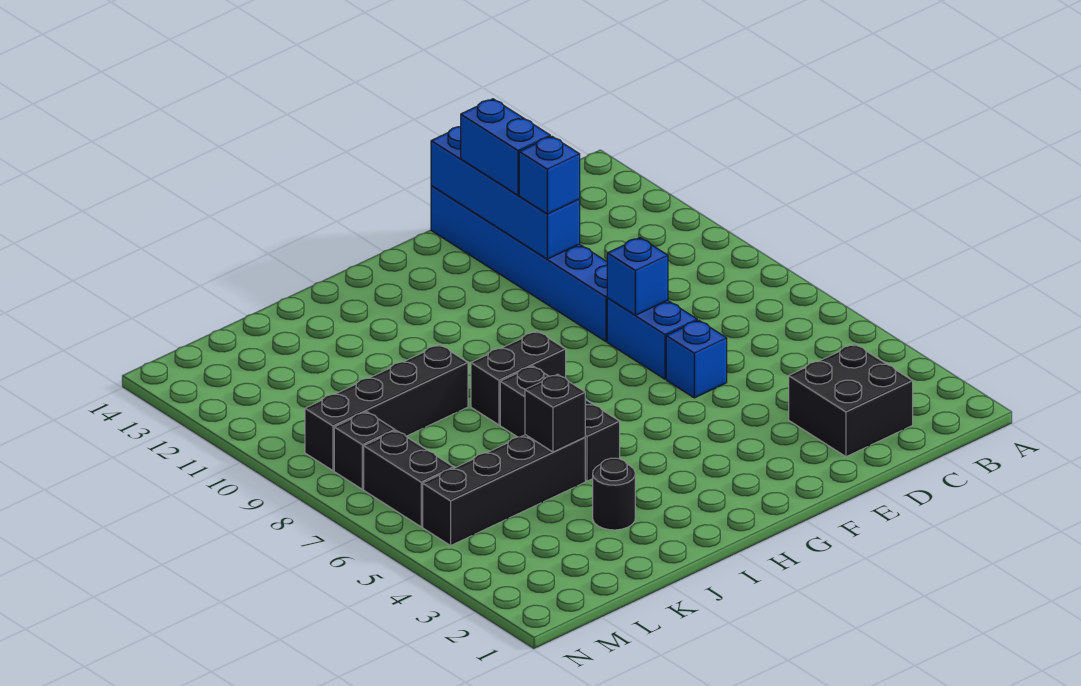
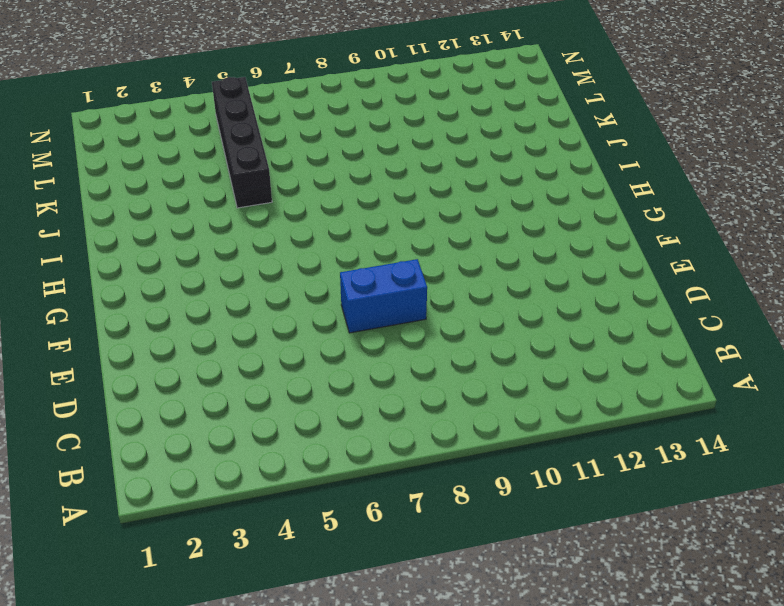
none -> black 2x2 brick [789,344,913,457]
none -> blue 1x1 brick [666,320,727,398]
none -> blue 1x6 brick [431,186,607,342]

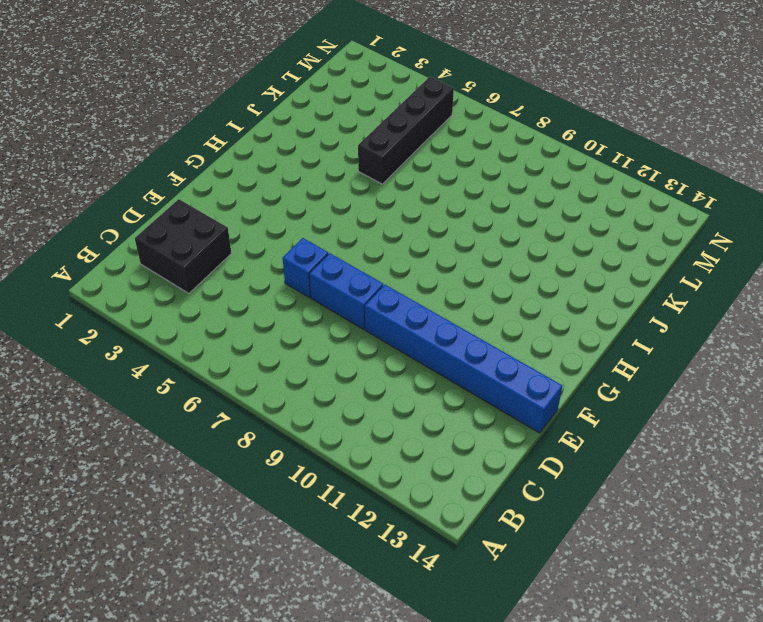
none -> black 1x2 brick [471,331,566,425]
none -> black 1x3 brick [500,366,620,481]
none -> black 1x1 round brick [593,458,635,530]

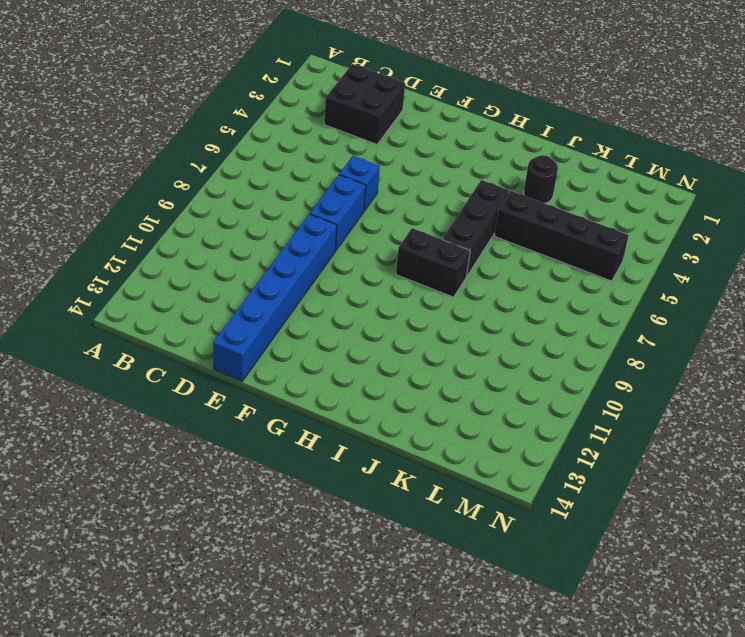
none -> black 1x4 brick [305,345,468,471]
none -> black 1x2 brick [364,431,454,527]
none -> black 1x1 brick [334,412,395,489]

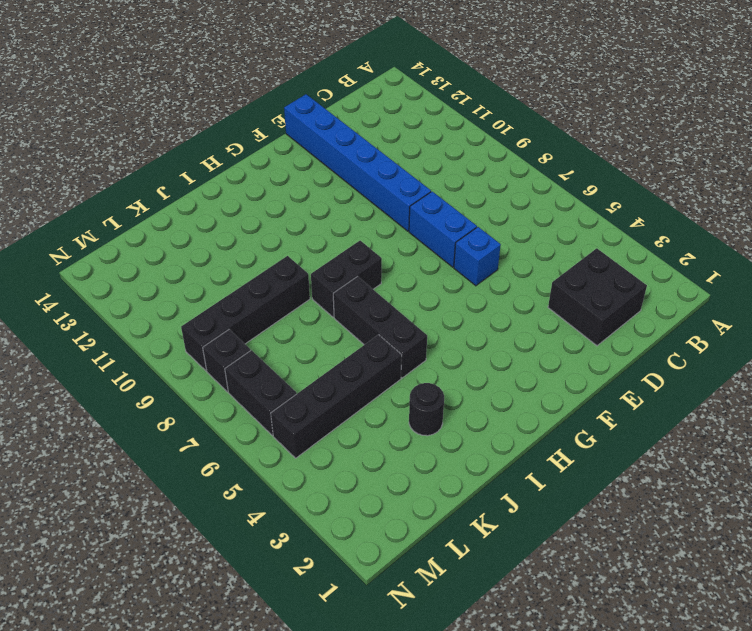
none -> blue 1x1 brick [607,238,668,315]
none -> blue 1x4 brick [431,127,580,259]
none -> black 1x1 brick [525,374,585,452]

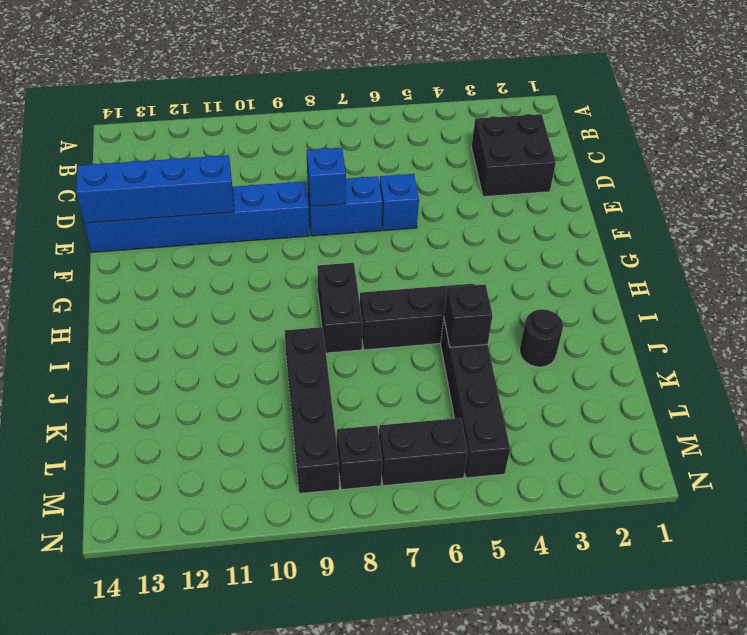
none -> blue 1x1 brick [519,136,580,214]
none -> blue 1x2 brick [461,99,550,195]

